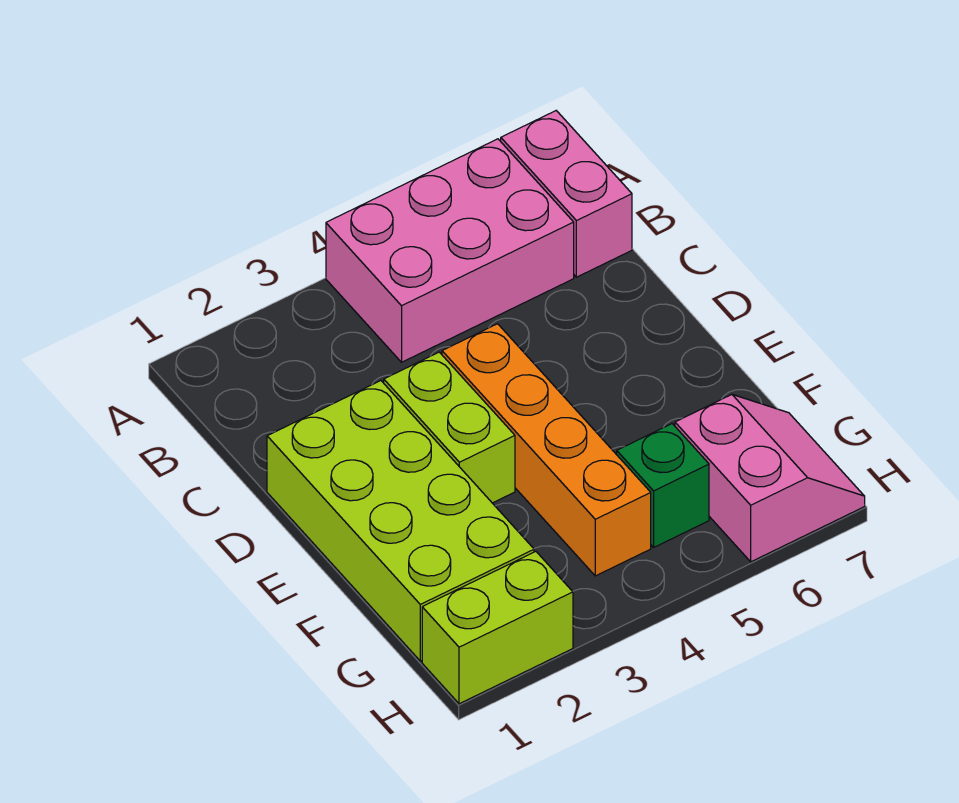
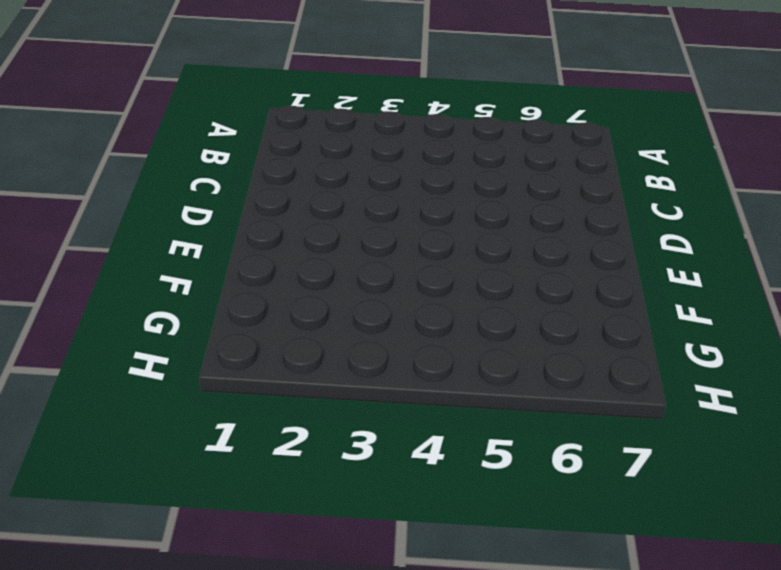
none -> pink 2x3 brick [326,139,574,362]
none -> pink 1x2 brick [501,111,632,277]

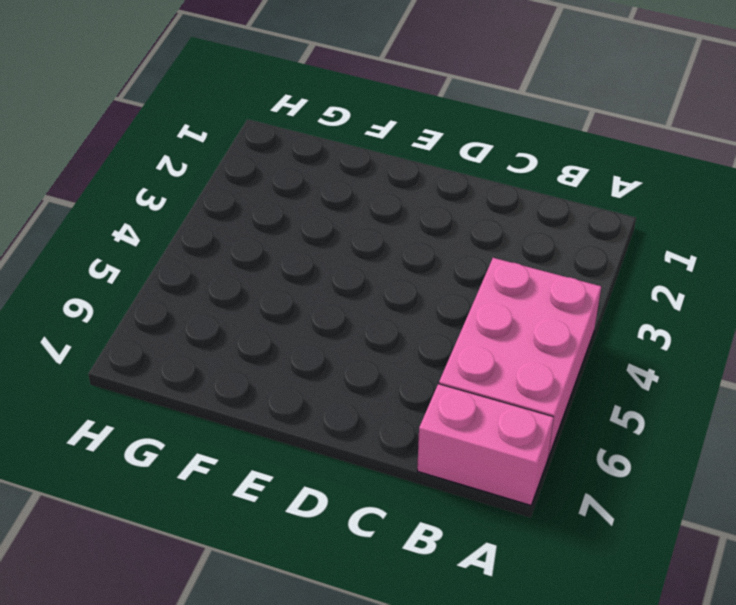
none -> lime 2x4 brick [267,381,534,661]
none -> lime 1x2 brick [384,352,515,503]

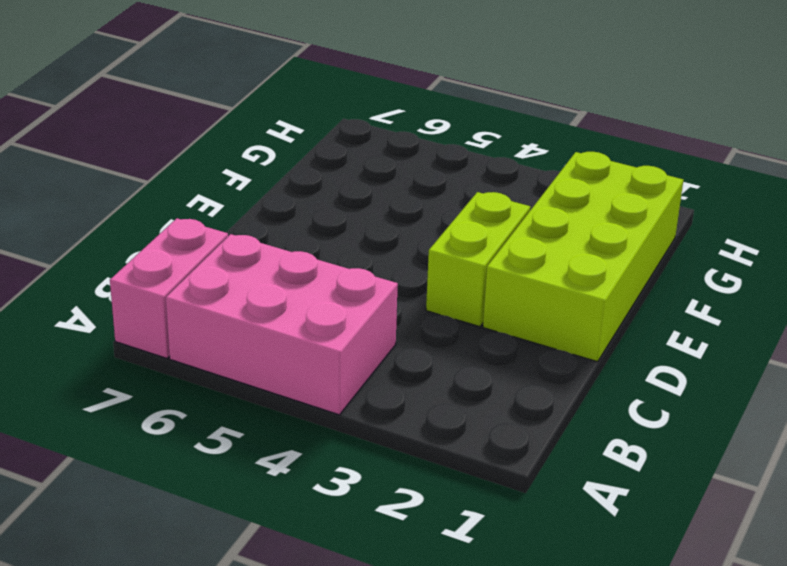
none -> orange 1x4 brick [442,324,651,576]
none -> green 1x1 brick [617,424,709,547]

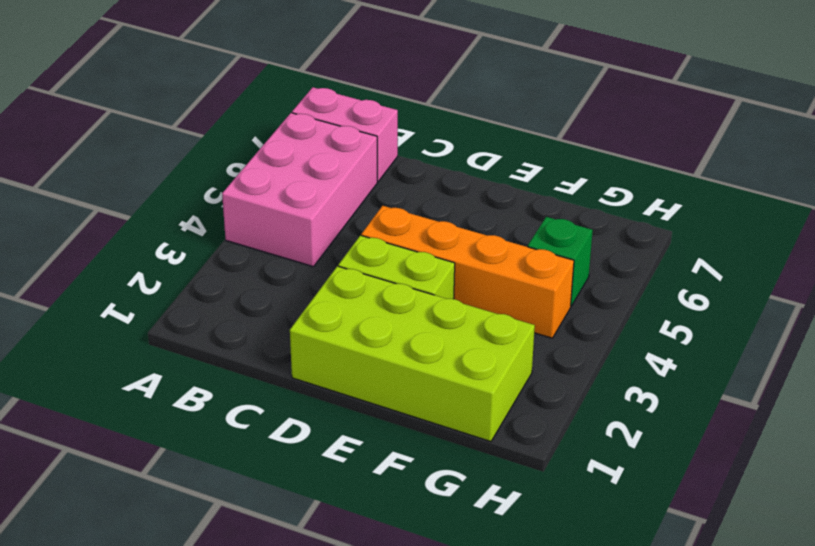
none -> pink 2x2 slope [675,395,865,562]
none -> lime 1x2 brick [422,552,573,704]

